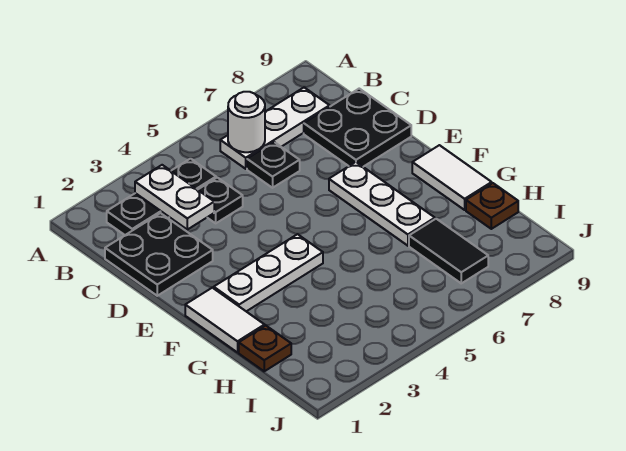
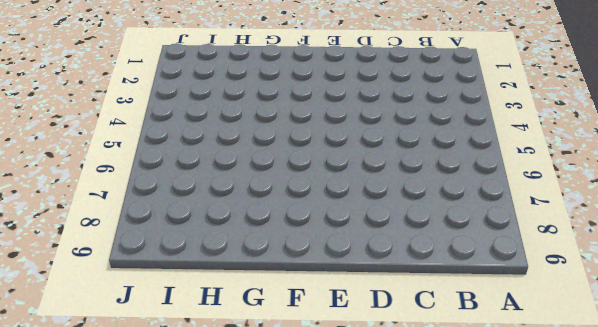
none -> black 1x3 plate [107,159,216,235]
none -> white 1x3 plate [220,88,330,169]
none -> black 2x2 plate [105,213,213,296]

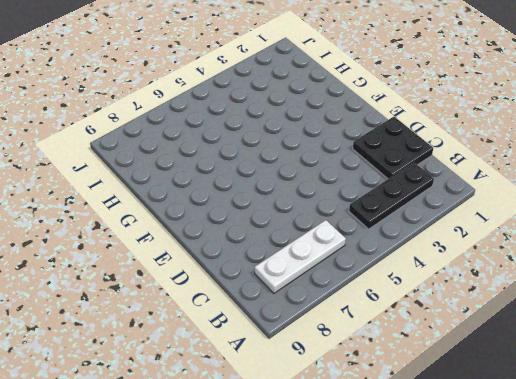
none -> black 1x1 plate [198,178,243,223]
none -> black 1x1 plate [247,142,300,188]
none -> black 2x2 plate [304,89,411,167]

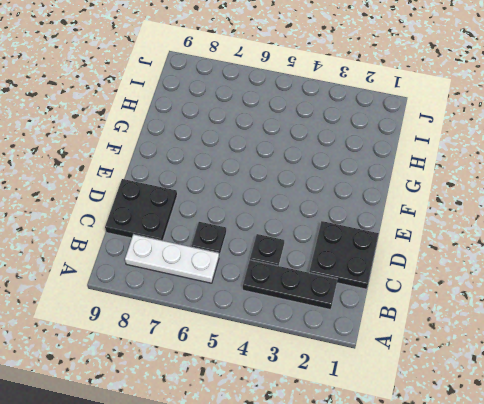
none -> white 1x3 plate [329,162,435,246]
none -> white 1x2 tile [185,288,265,352]
none -> white 1x3 plate [214,234,323,311]

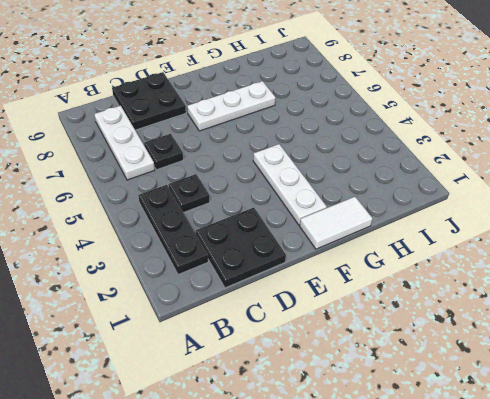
none -> white 1x2 tile [412,145,492,210]
none -> brown 1x1 plate [239,326,291,371]
none -> black 1x2 tile [409,219,488,283]

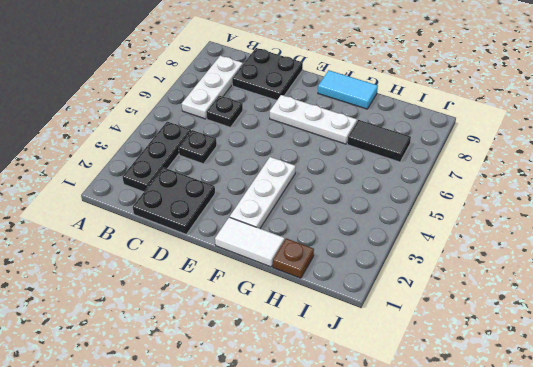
cyan 1x2 tile [318,70,378,109] -> white 1x2 tile [412,145,492,210]
none -> brown 1x1 plate [466,183,518,229]
none -> white 1x2 plate [135,165,214,230]
none -> white 1x1 round brick [228,92,265,152]

